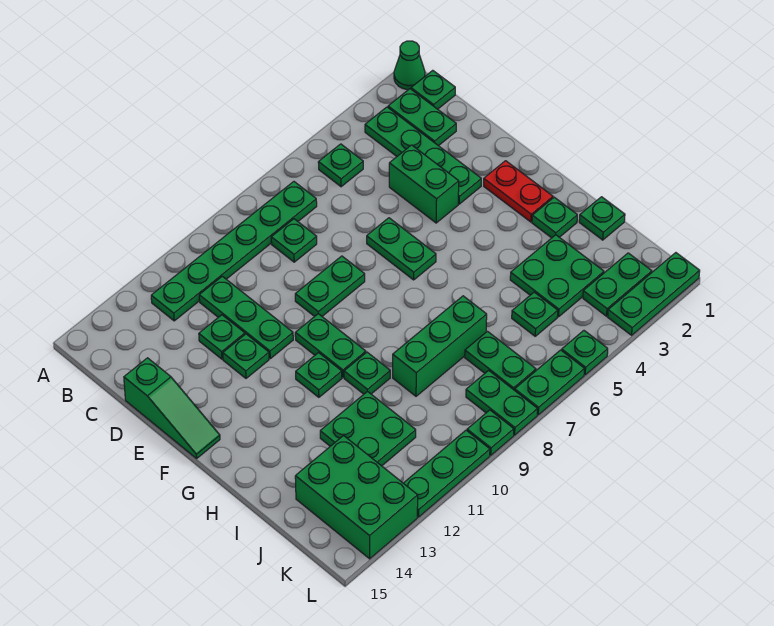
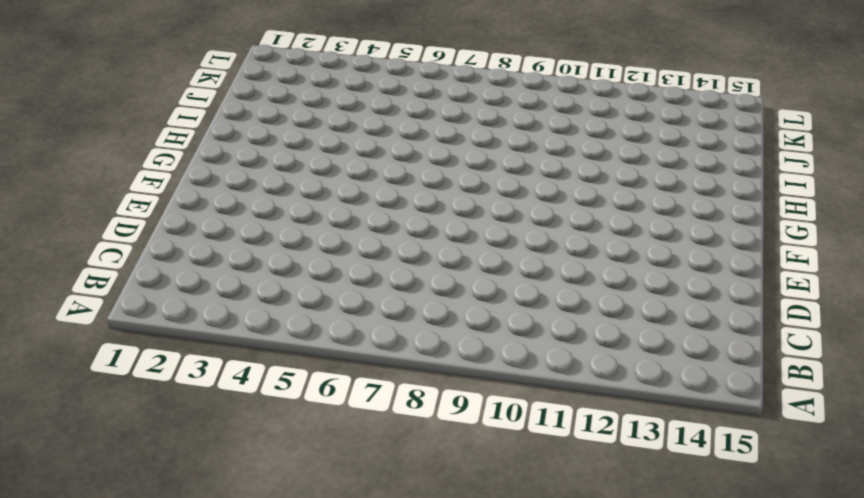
none -> green 1x1 cone [394,41,425,90]
none -> green 1x1 plate [411,70,455,109]
none -> green 1x2 plate [388,89,456,146]
none -> green 1x4 plate [365,107,481,204]

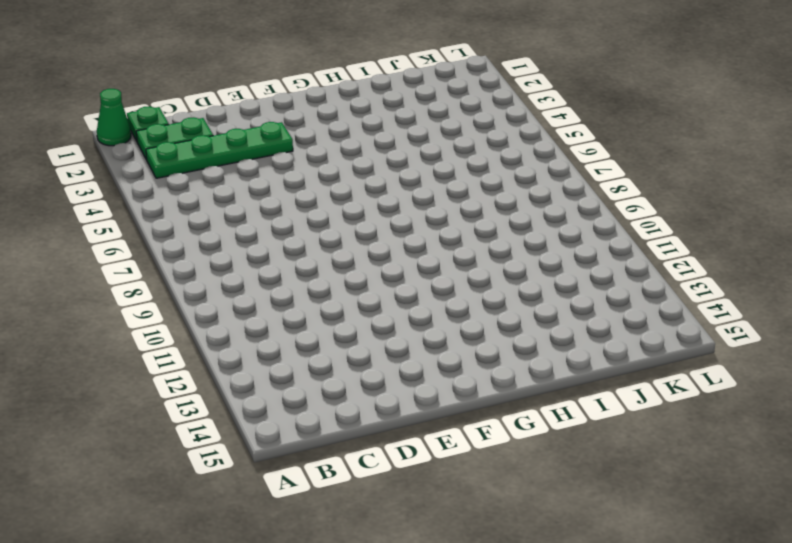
none -> green 1x1 plate [318,144,363,187]
none -> green 1x6 plate [151,182,317,321]
none -> green 1x1 plate [271,219,317,262]
none -> green 1x3 plate [199,276,293,359]

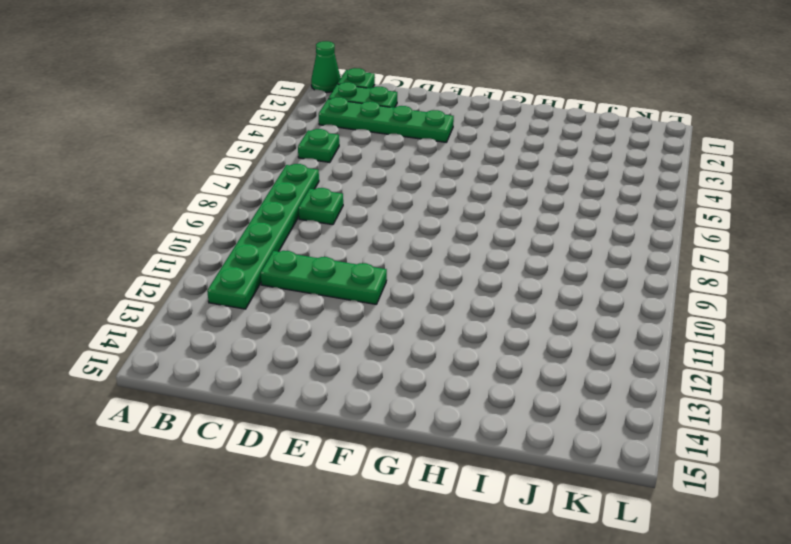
none -> green 1x2 brick [389,145,459,223]
none -> green 1x1 plate [199,315,245,359]
none -> green 1x3 slope [124,358,220,458]
none -> green 1x2 plate [367,218,436,280]

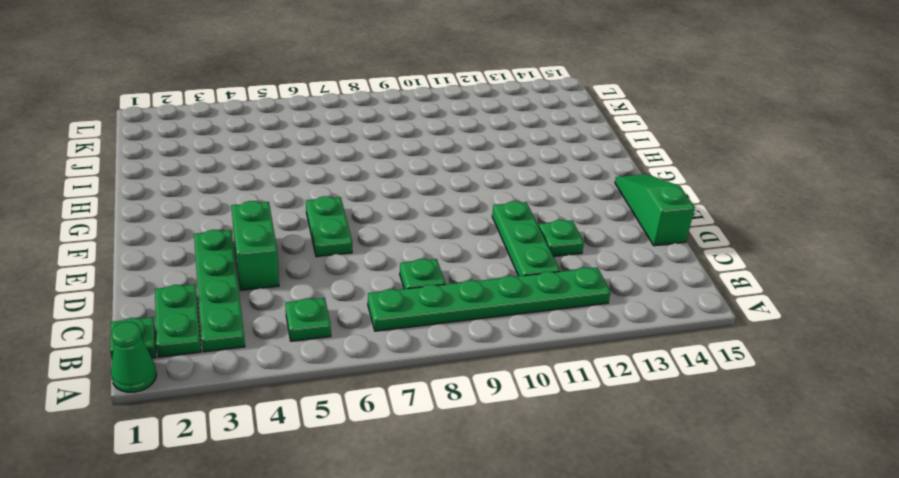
none -> green 1x2 plate [295,256,365,317]
none -> green 1x1 plate [223,334,269,378]
none -> red 1x2 plate [484,161,553,222]
none -> green 1x2 plate [295,314,366,377]

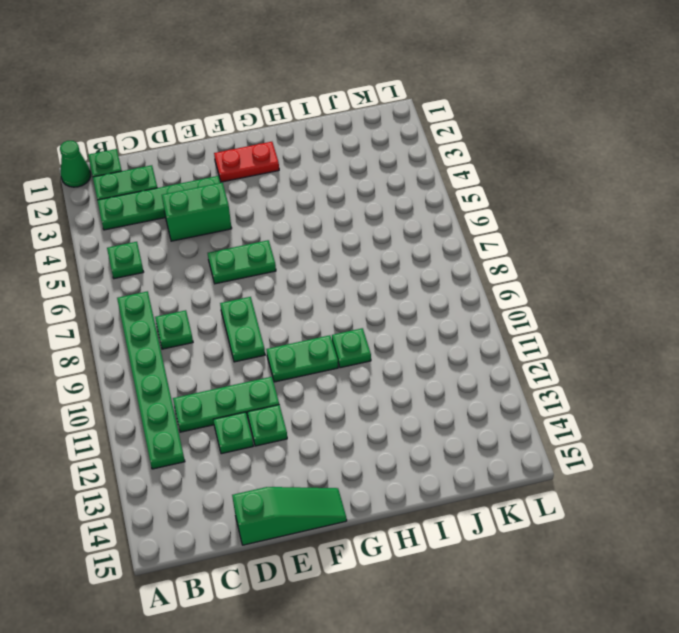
none -> green 1x1 plate [296,353,342,397]
none -> green 1x1 plate [532,197,577,238]
none -> green 1x1 plate [579,197,625,240]
none -> green 2x2 plate [510,235,604,317]

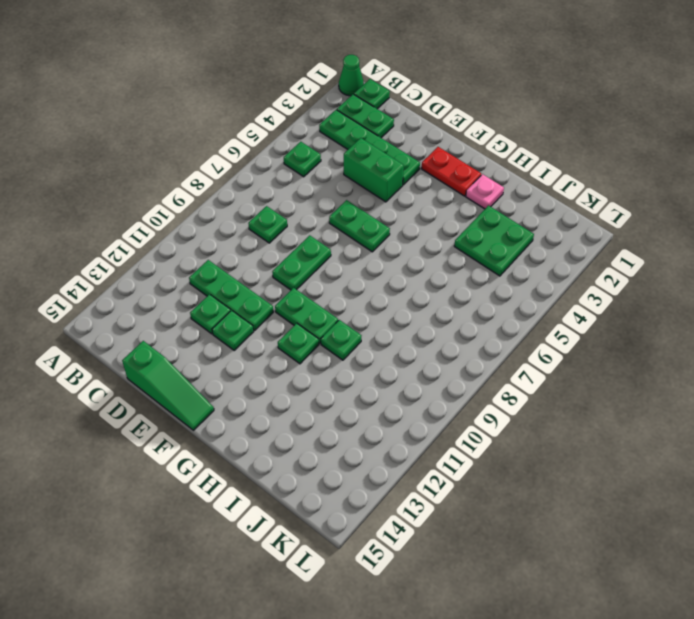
pink 1x1 plate [466,174,504,209] -> green 1x1 plate [532,197,577,238]
none -> green 1x6 plate [151,182,317,321]
none -> green 1x1 plate [579,197,625,240]
none -> green 1x3 brick [393,296,487,396]
none -> green 2x2 plate [320,391,416,466]

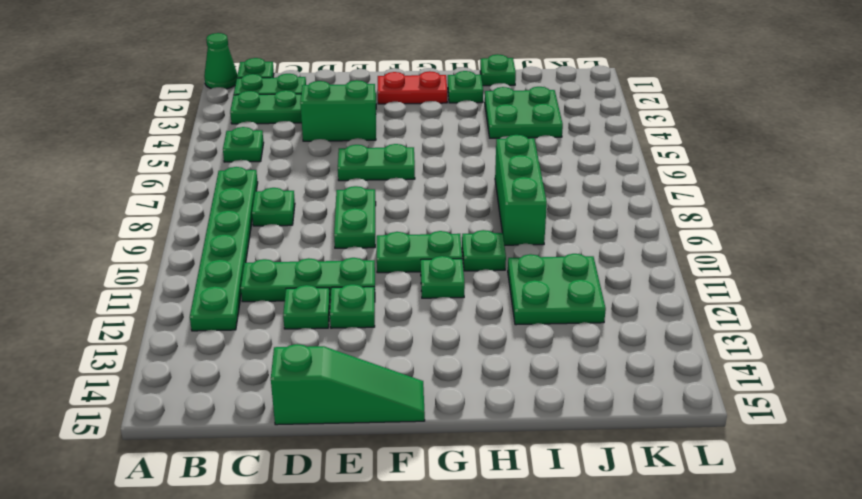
none -> green 1x1 plate [512,292,558,336]
none -> green 1x2 plate [465,331,536,390]
none -> green 2x3 brick [295,436,418,559]
none -> green 1x2 plate [583,253,652,316]

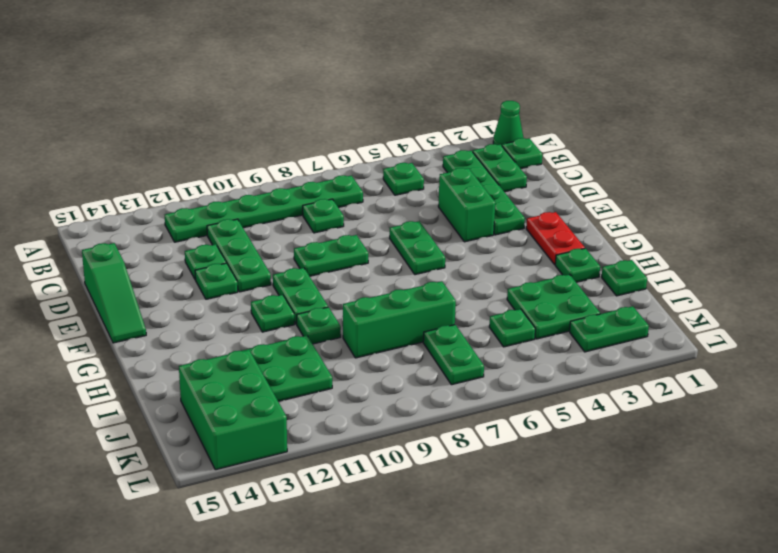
none -> green 1x2 plate [466,370,537,435]
none -> green 1x3 plate [608,253,700,335]
none -> green 1x1 plate [562,331,608,375]
none -> green 1x2 plate [515,350,584,415]

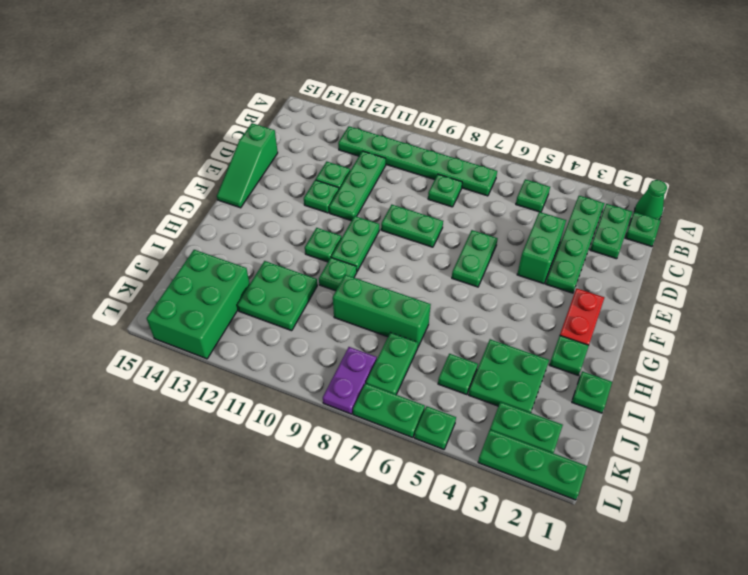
purple 1x2 plate [323,347,377,414] -> green 1x2 plate [466,370,537,435]
none -> green 1x1 plate [467,410,514,455]
none -> green 1x3 plate [404,430,490,517]

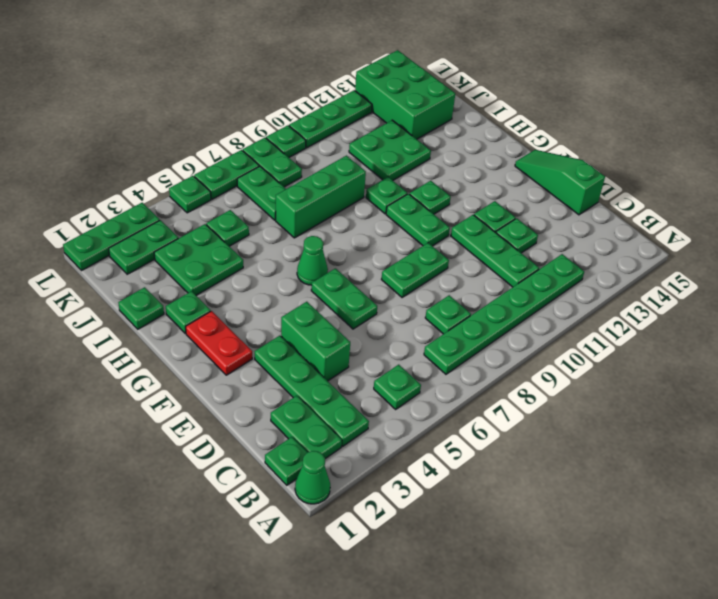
green 1x1 cone [297,236,328,285] -> none

